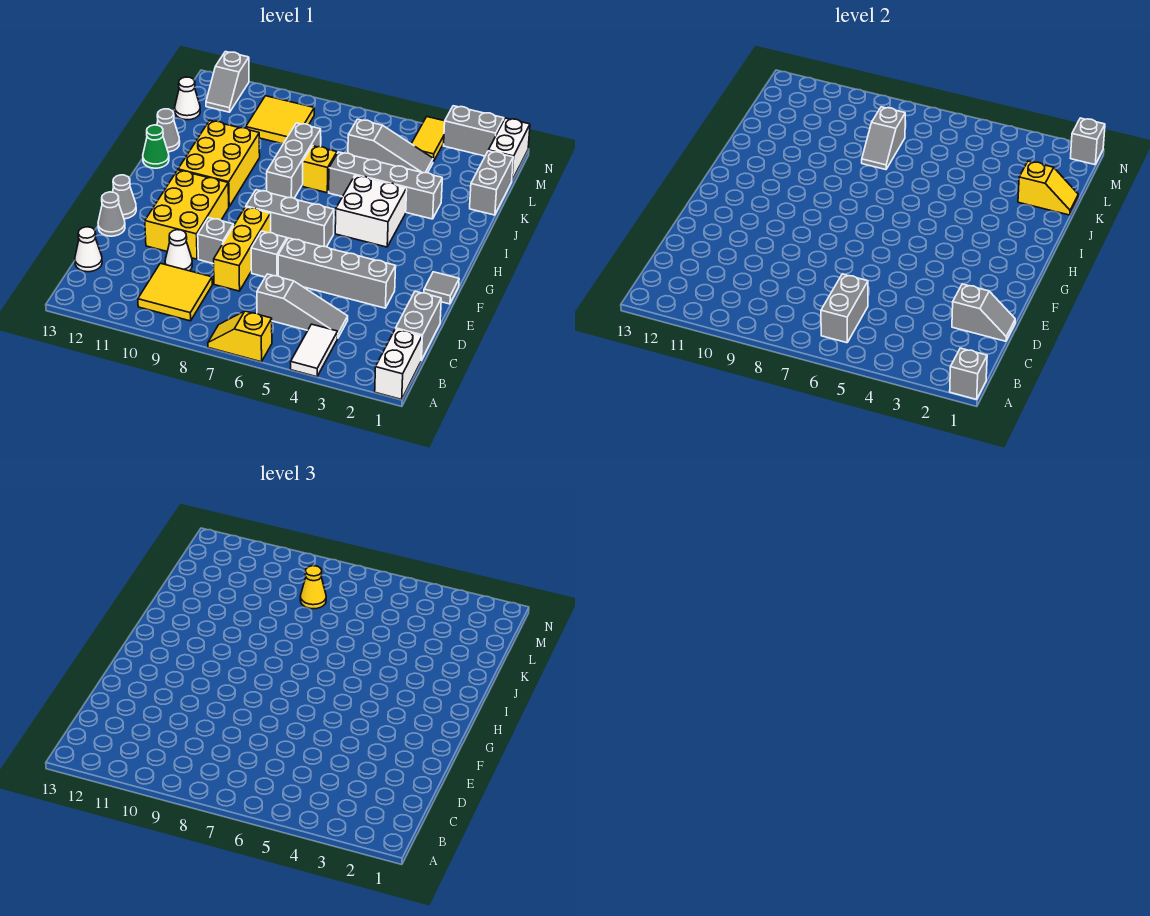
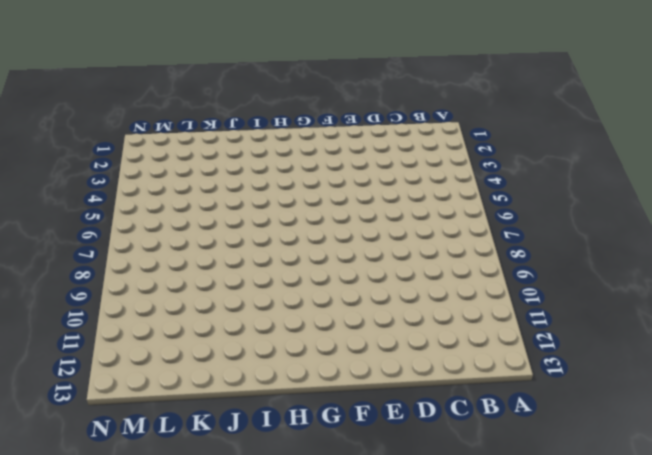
none -> white 1x2 brick [375,329,422,399]
none -> white 1x2 tile [291,324,338,377]
none -> yellow 1x2 slope [208,311,272,362]
none -> yellow 2x2 tile [138,263,212,321]

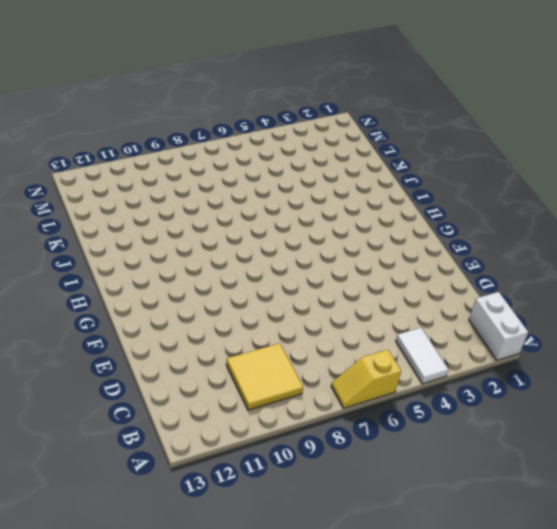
none -> grey 1x2 brick [396,291,441,360]
none -> grey 1x3 slope [257,274,348,338]
none -> white 1x1 cone [75,227,102,272]
none -> yellow 1x3 brick [214,207,271,291]

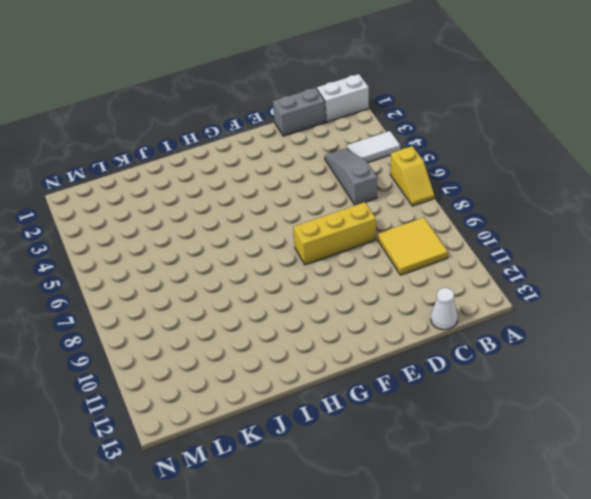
none -> white 1x1 cone [165,230,192,271]
none -> grey 1x4 brick [278,238,396,308]
none -> grey 1x1 brick [251,231,287,277]
none -> grey 1x1 brick [198,218,233,264]

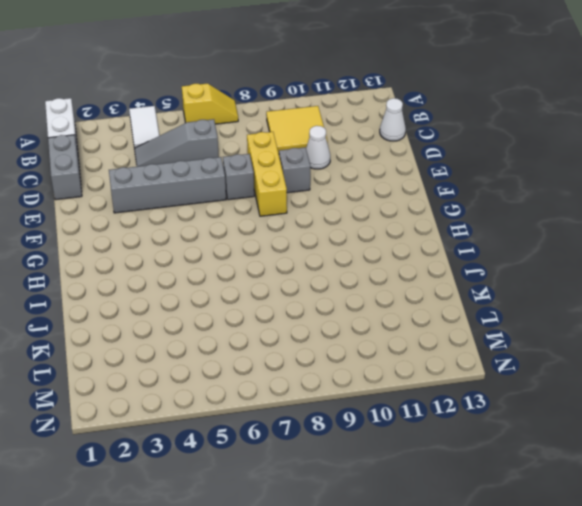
none -> yellow 2x3 brick [145,170,229,259]
none -> grey 1x1 cone [98,192,125,236]
none -> grey 1x1 tile [424,272,459,304]
none -> grey 1x1 cone [113,175,136,219]

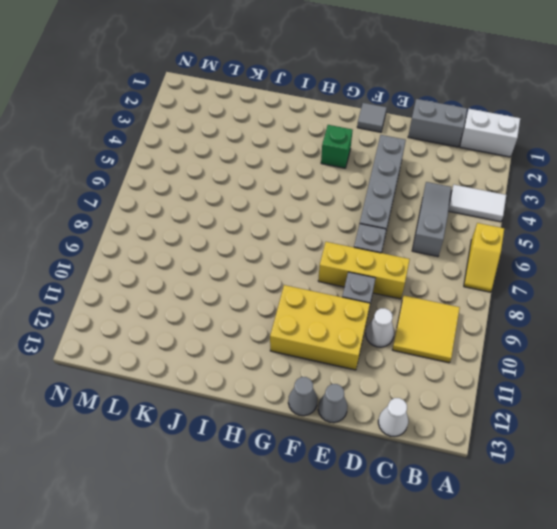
green 1x1 brick [321,125,353,168] -> none
none -> grey 1x3 brick [246,190,334,247]
none -> white 2x2 brick [335,175,407,247]
none -> yellow 2x3 brick [178,120,260,207]
none -> grey 1x3 brick [267,123,321,198]

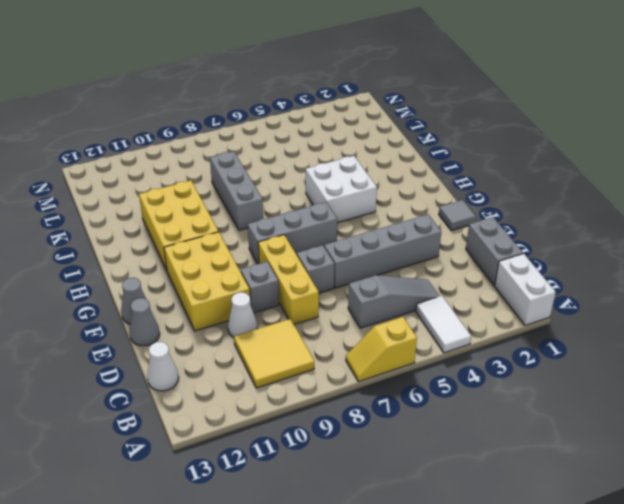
none -> green 1x1 cone [143,125,169,168]
none -> grey 1x4 brick [329,152,442,219]
none -> yellow 1x1 brick [303,146,337,193]
none -> grey 1x1 cone [157,109,180,152]

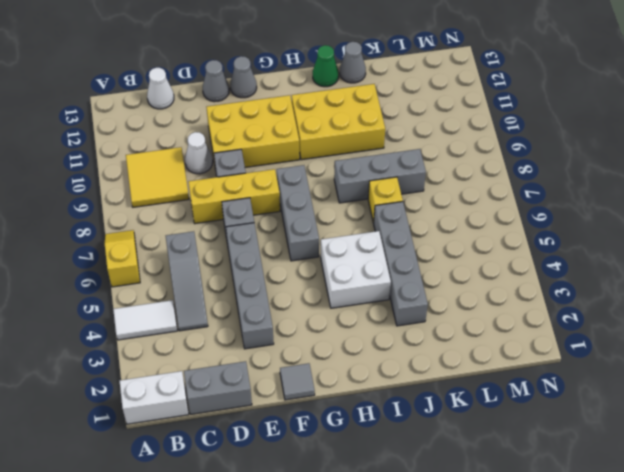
none -> grey 1x2 brick [470,151,513,215]
none -> grey 1x3 slope [348,119,433,173]
none -> yellow 2x2 tile [246,96,314,144]
none -> white 1x1 cone [175,77,200,120]

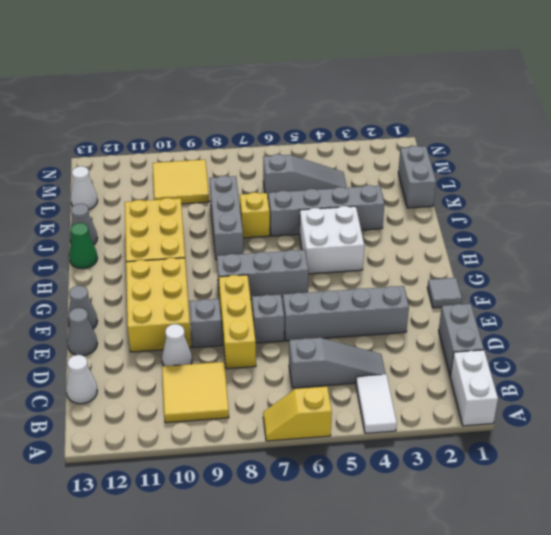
none -> white 1x2 brick [488,118,530,180]
none -> yellow 1x2 tile [411,117,445,162]
none -> grey 1x2 slope [206,52,249,112]
none -> grey 1x2 brick [444,106,504,156]

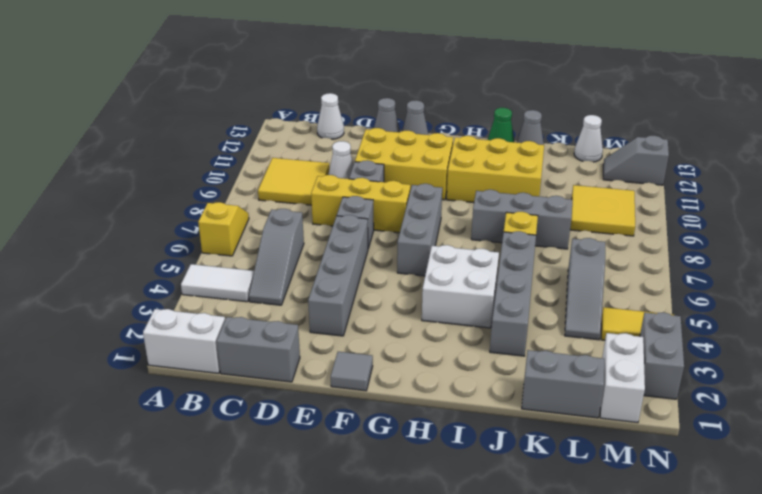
white 1x2 brick [600,333,645,423] -> white 1x2 brick turned to [488,118,530,180]
none -> grey 1x1 brick [950,348,987,399]
none -> grey 1x2 brick [821,274,868,343]
none -> grey 1x2 slope [952,284,1015,341]
none -> yellow 1x2 slope [1018,161,1078,215]

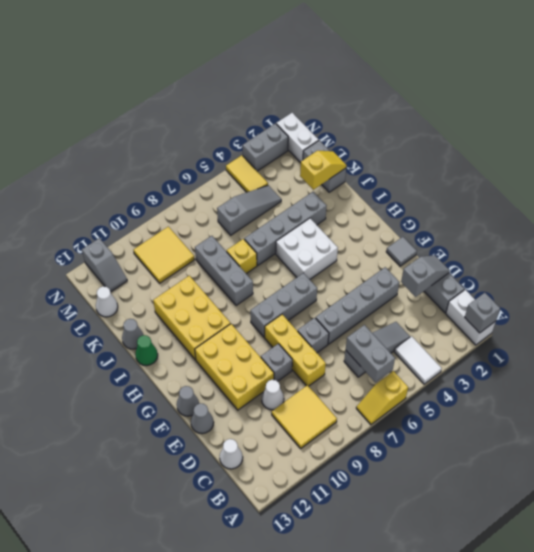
none -> grey 1x2 slope [862,107,905,170]
none -> grey 1x1 brick [1071,118,1105,165]
none -> yellow 1x1 cone [300,566,326,609]

